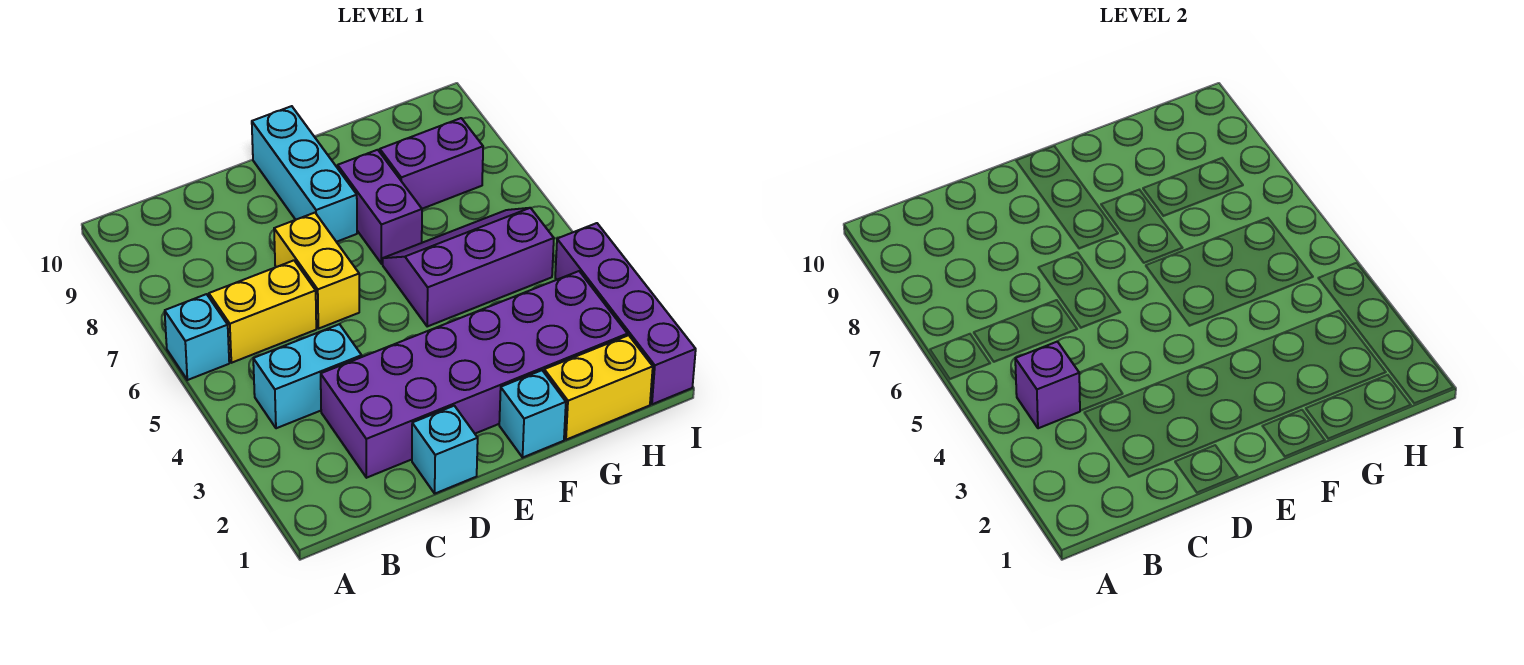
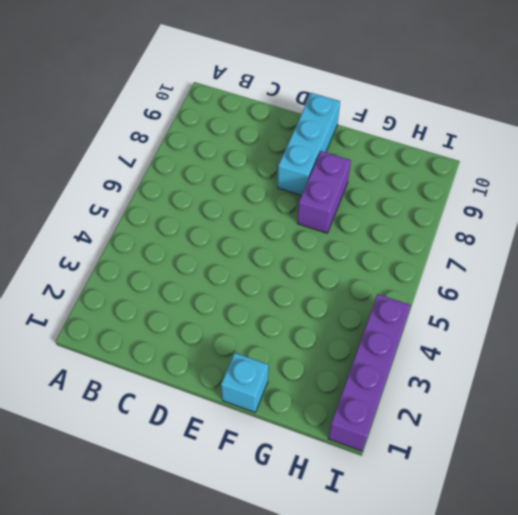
none -> cyan 1x1 brick [165,294,229,380]
none -> cyan 1x2 brick [253,324,362,428]
none -> yellow 1x2 brick [209,260,316,363]

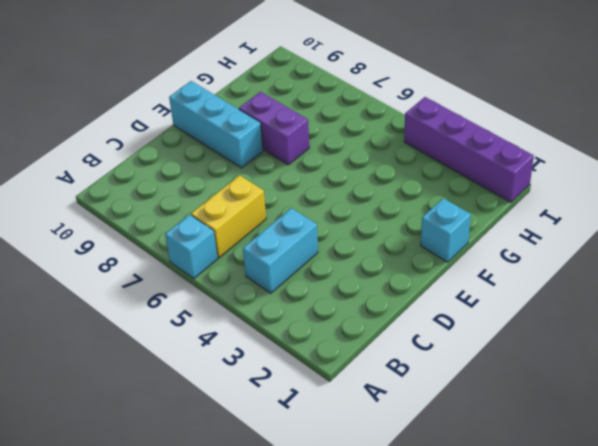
none -> purple 2x6 brick [321,271,627,478]
none -> cyan 1x1 brick [412,406,478,493]
none -> yellow 1x2 brick [274,213,359,329]

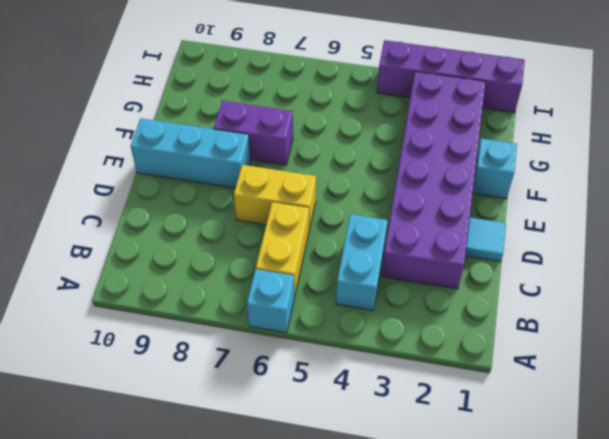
cyan 1x1 tile [465,218,506,262] -> cyan 1x1 brick [412,406,478,493]
none -> purple 2x3 slope [383,208,554,326]
none -> yellow 1x2 brick [544,335,653,440]
none -> purple 1x2 brick [380,118,483,209]

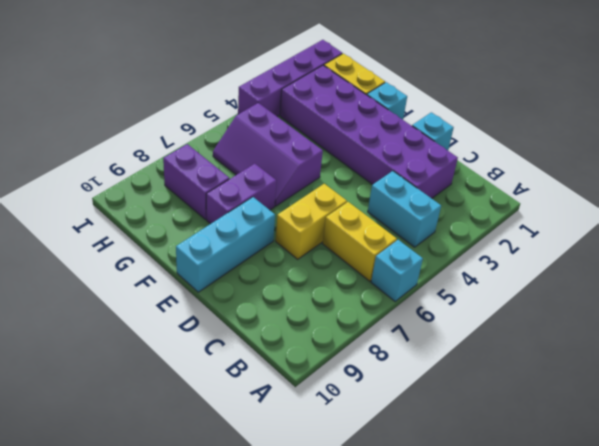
none -> purple 1x1 brick [1015,342,1080,428]

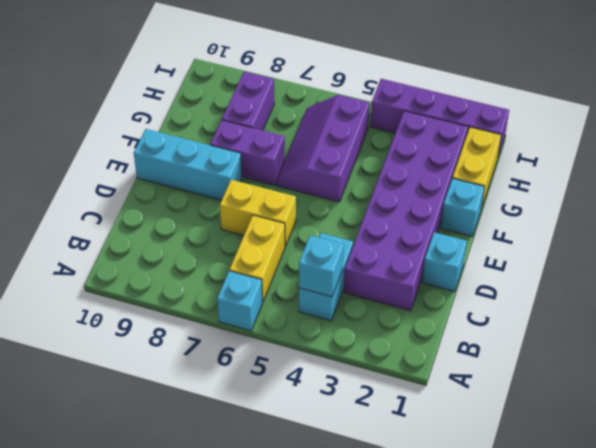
cyan 1x1 brick [299,235,344,297] -> purple 1x1 brick [1015,342,1080,428]

